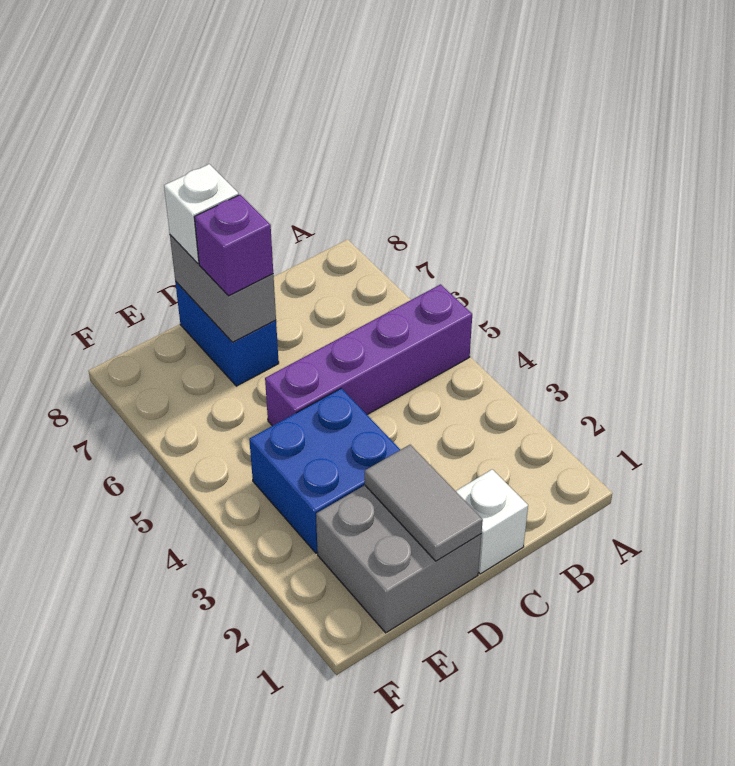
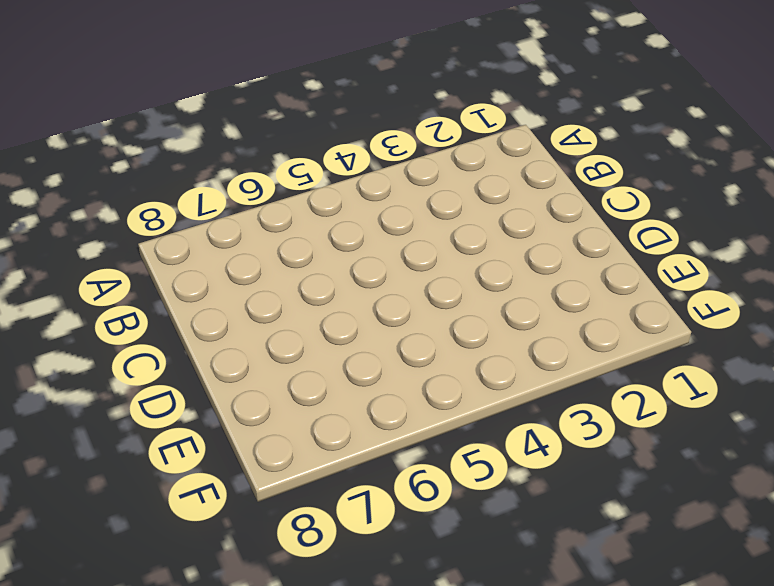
none -> purple 1x4 brick [265,284,472,426]
none -> white 1x1 brick [456,469,528,574]

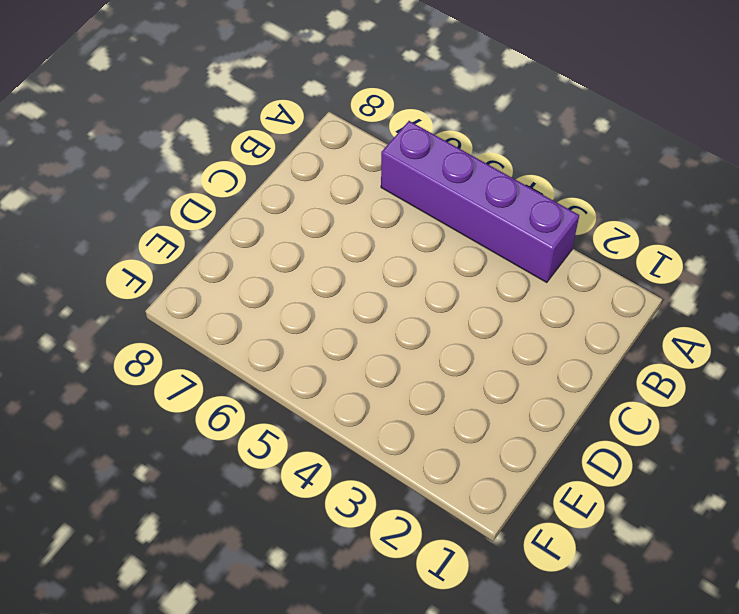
purple 1x4 brick [381,121,579,283] -> purple 1x4 brick turned to [265,284,472,426]
none -> white 1x1 brick [456,469,528,574]
none -> grey 2x2 brick [316,485,481,633]

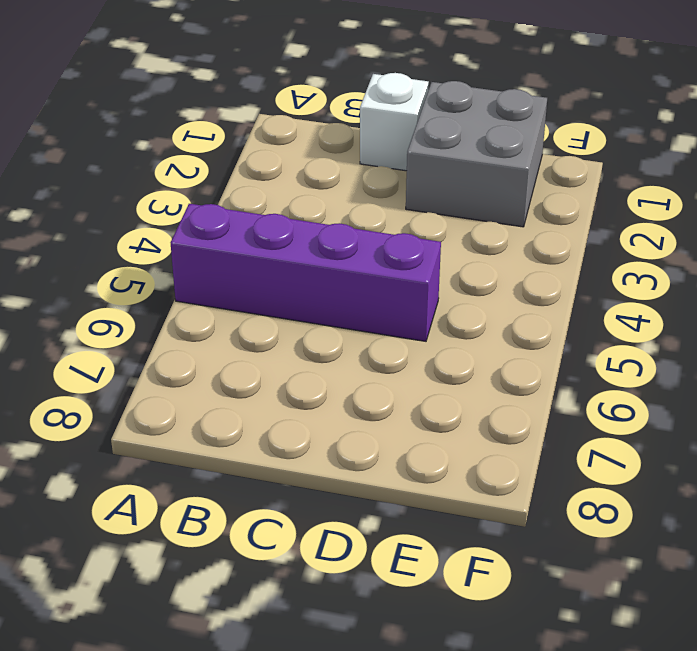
none -> blue 2x2 brick [249,388,400,553]
none -> blue 1x2 brick [175,281,279,386]

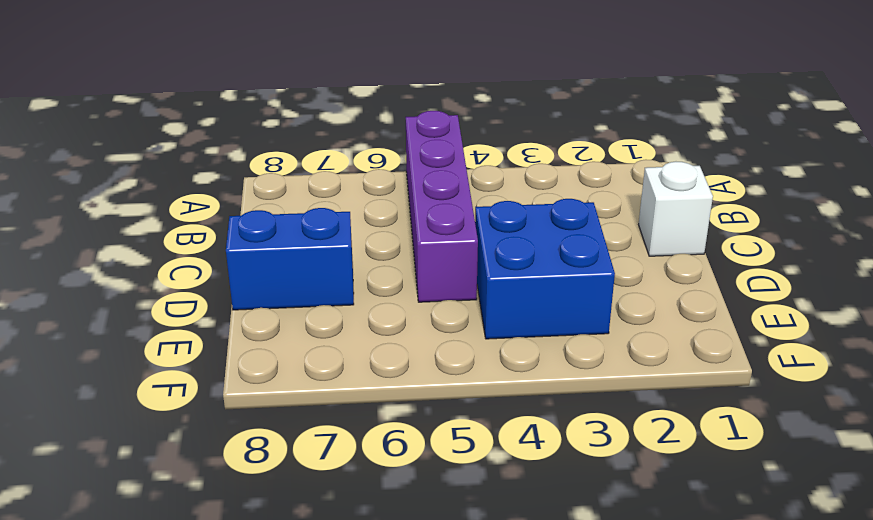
none -> grey 2x2 brick [316,485,481,633]
none -> grey 1x2 tile [365,445,483,561]

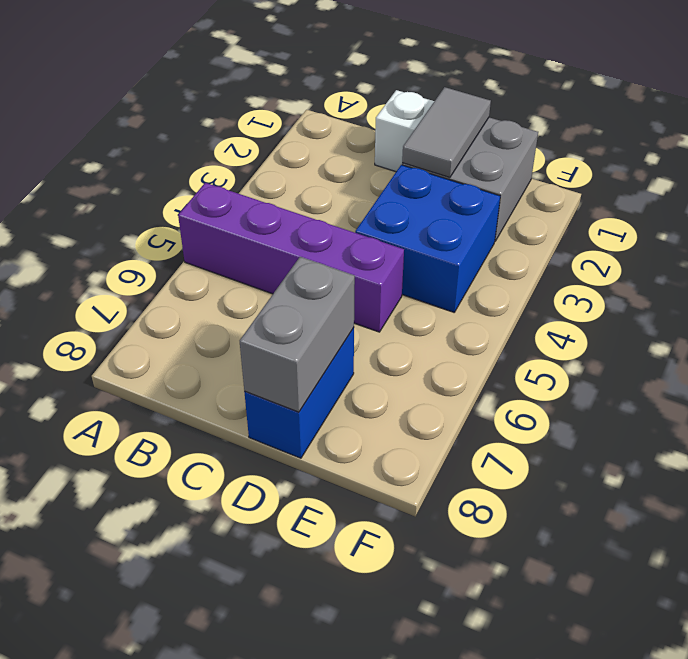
none -> purple 1x1 brick [194,195,273,296]
none -> white 1x1 brick [164,164,239,263]

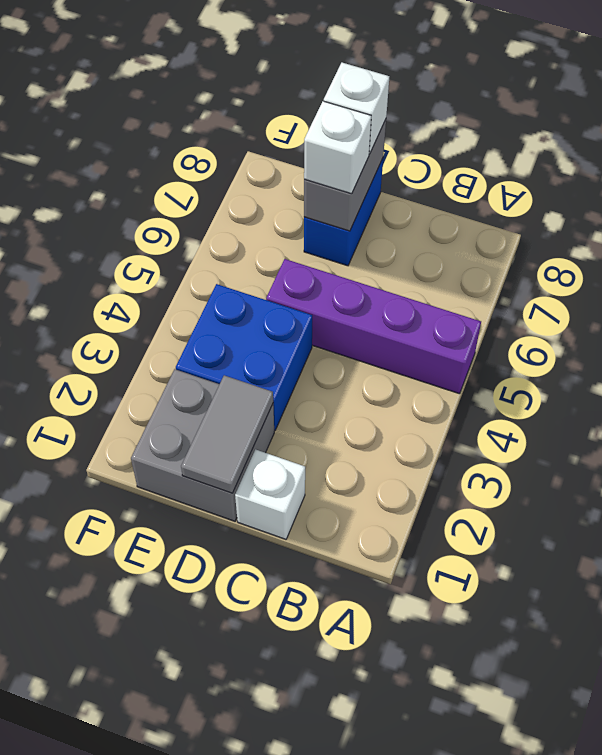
white 1x1 brick [304,101,371,194] -> purple 1x1 brick [194,195,273,296]

